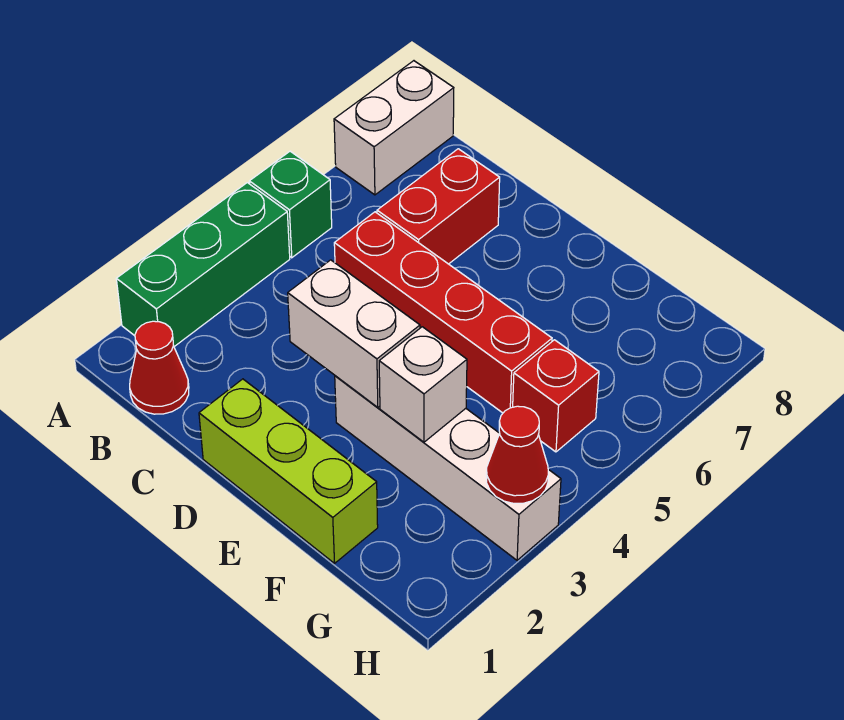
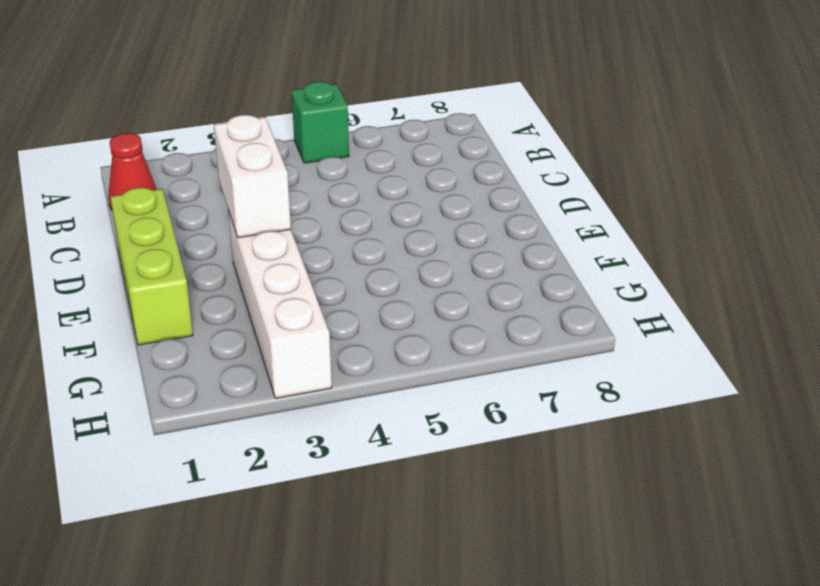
none -> green 1x3 brick [116,183,290,347]
none -> white 1x2 brick [334,61,454,195]
none -> red 1x4 brick [334,212,552,413]

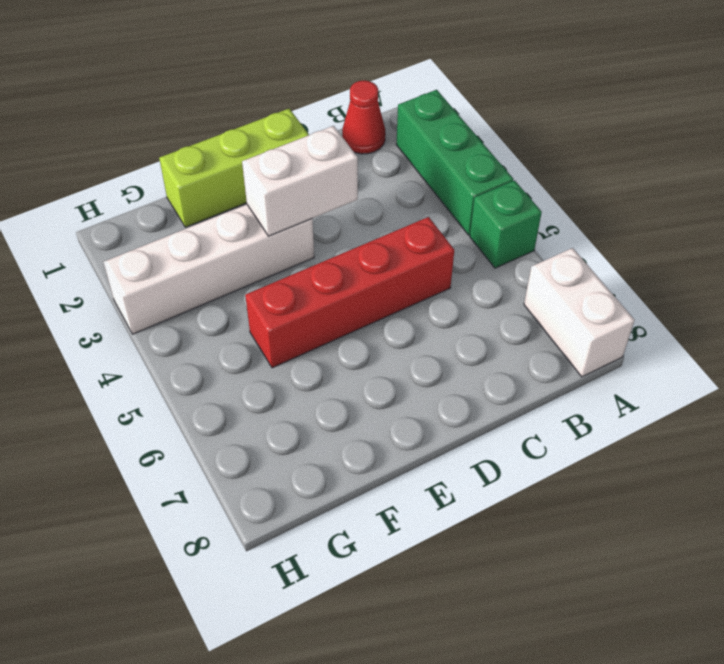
none -> red 1x2 brick [377,149,500,264]
none -> red 1x1 brick [513,340,599,452]
none -> white 1x1 brick [379,327,467,442]

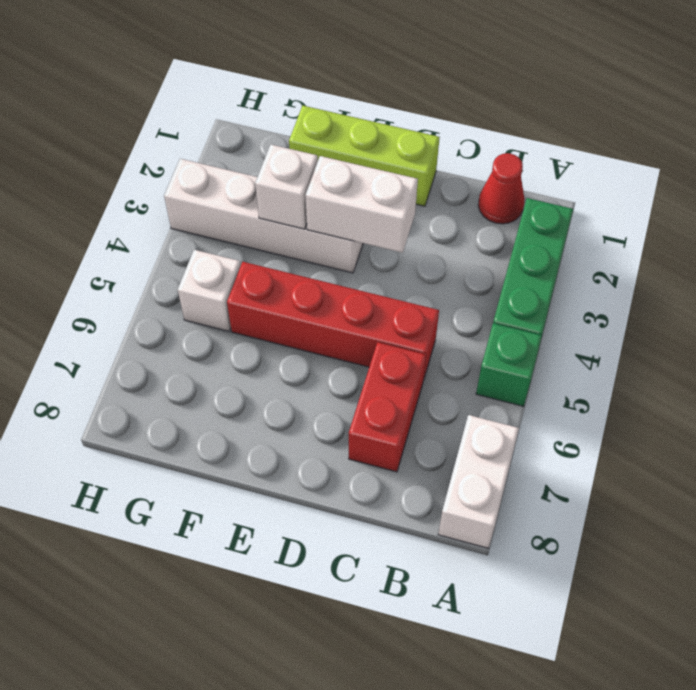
white 1x1 brick [178,250,241,331] -> red 1x1 brick [513,340,599,452]
none -> red 1x1 cone [486,406,548,503]

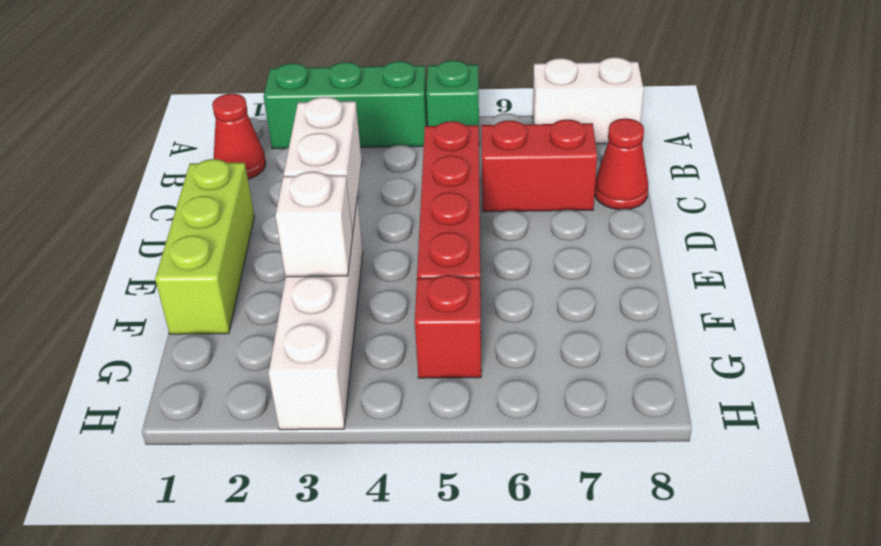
red 1x1 cone [595,118,648,210] -> red 1x1 cone moved to [486,406,548,503]

